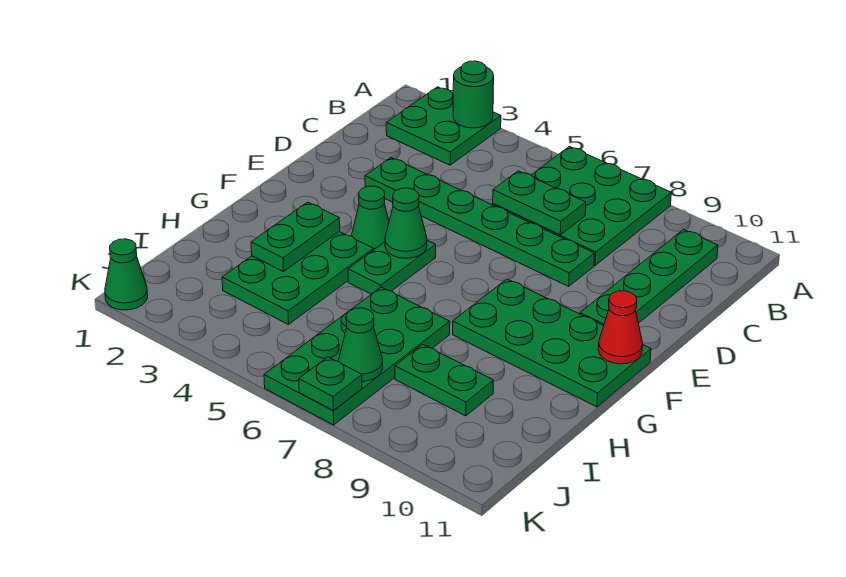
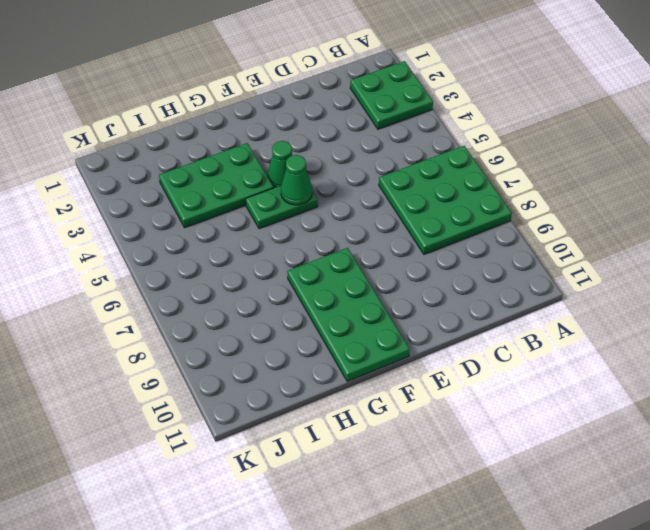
none -> green 1x4 plate [580,229,718,326]
none -> green 1x6 plate [365,158,594,286]
none -> green 2x4 plate [264,287,450,425]

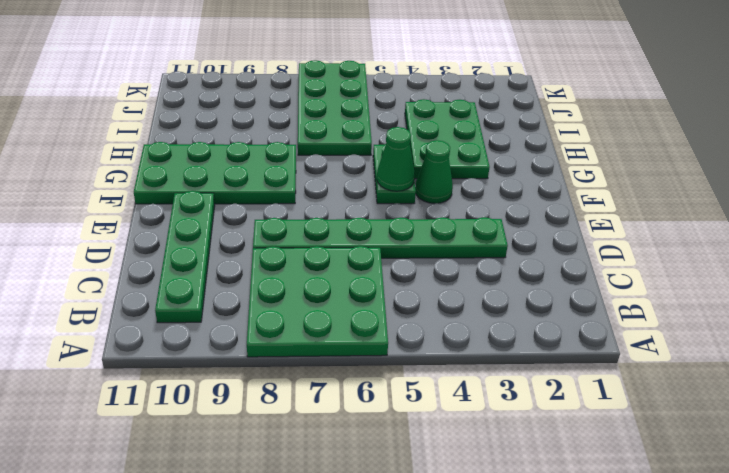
none -> green 2x2 plate [386,87,501,165]
none -> green 1x2 plate [395,344,493,416]
none -> green 1x1 cone [105,239,148,310]

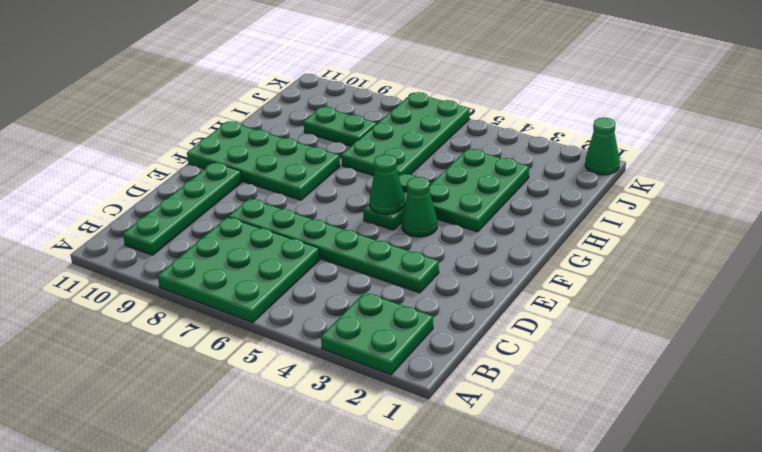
none -> green 1x1 round brick [453,61,494,128]
none -> green 1x2 plate [493,171,586,235]
none -> red 1x1 cone [598,291,643,364]

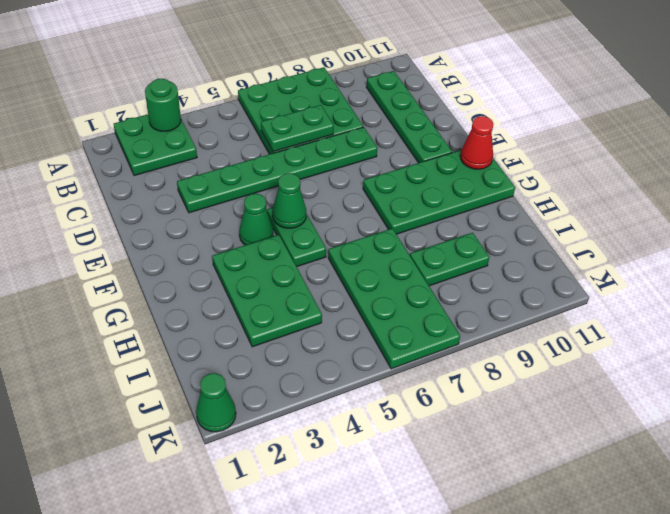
none -> green 1x2 plate [251,202,340,272]
none -> green 1x1 cone [339,308,383,381]
none -> green 1x1 plate [299,357,362,411]

